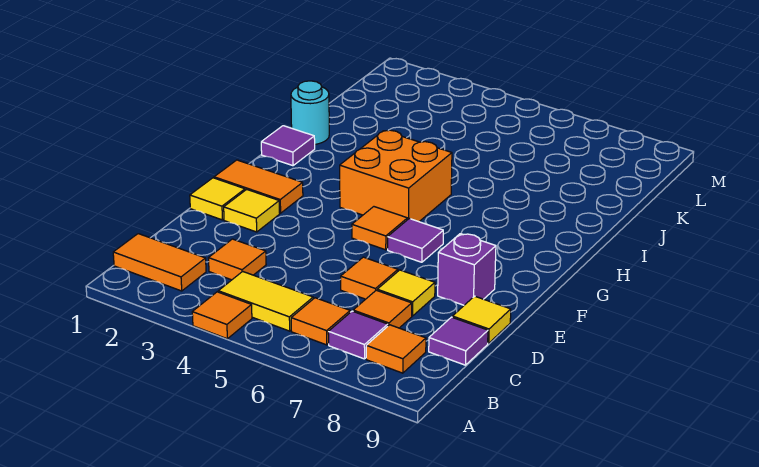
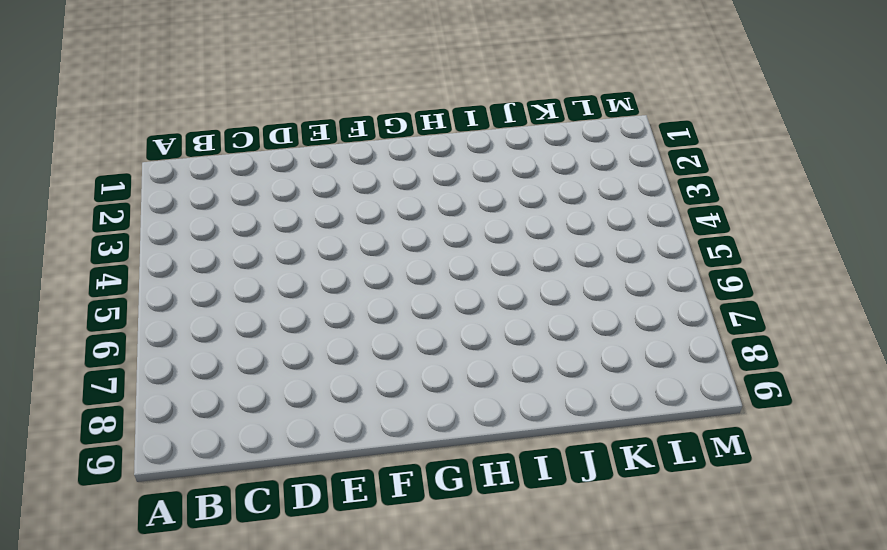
none -> orange 1x1 tile [192,292,252,339]
none -> orange 1x2 tile [113,234,206,291]
none -> yellow 1x2 tile [218,271,313,331]

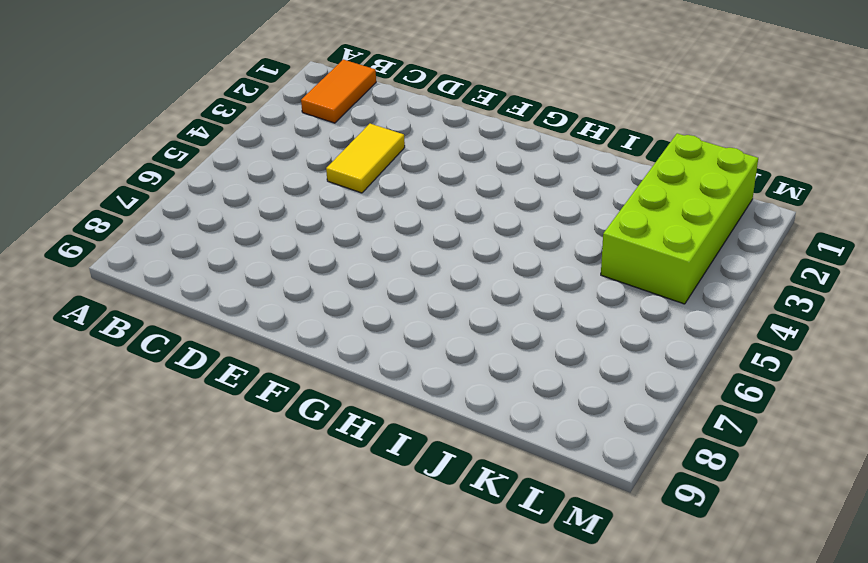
yellow 1x2 tile [326,124,405,193] -> yellow 1x2 tile moved to [218,271,313,331]
lime 2x4 brick [601,133,758,304] -> none
none -> orange 1x1 tile [192,292,252,339]
none -> orange 1x1 tile [291,298,350,345]
none -> purple 1x1 tile [328,311,388,359]

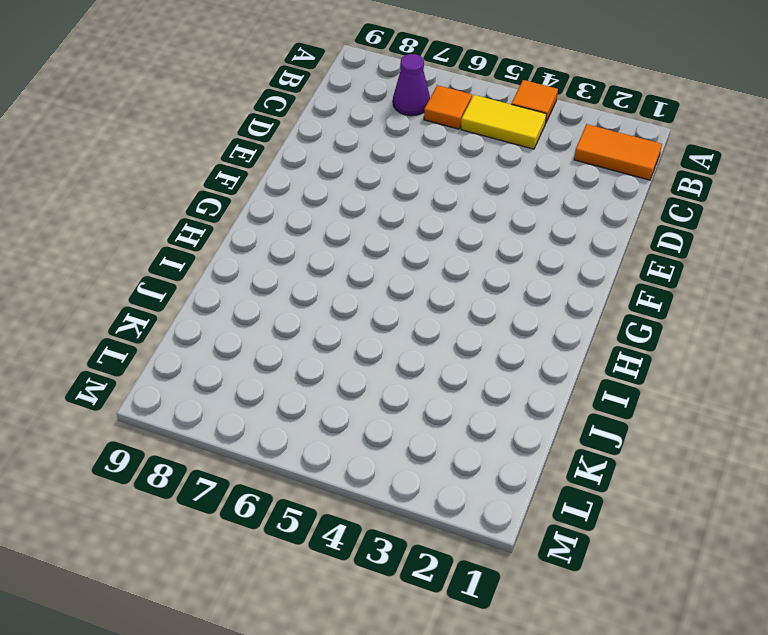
purple 1x1 cone [393,54,430,116] -> purple 1x1 tile [328,311,388,359]
none -> orange 1x1 tile [366,325,426,373]
none -> orange 1x1 tile [209,239,266,280]
none -> orange 1x1 tile [353,290,412,328]

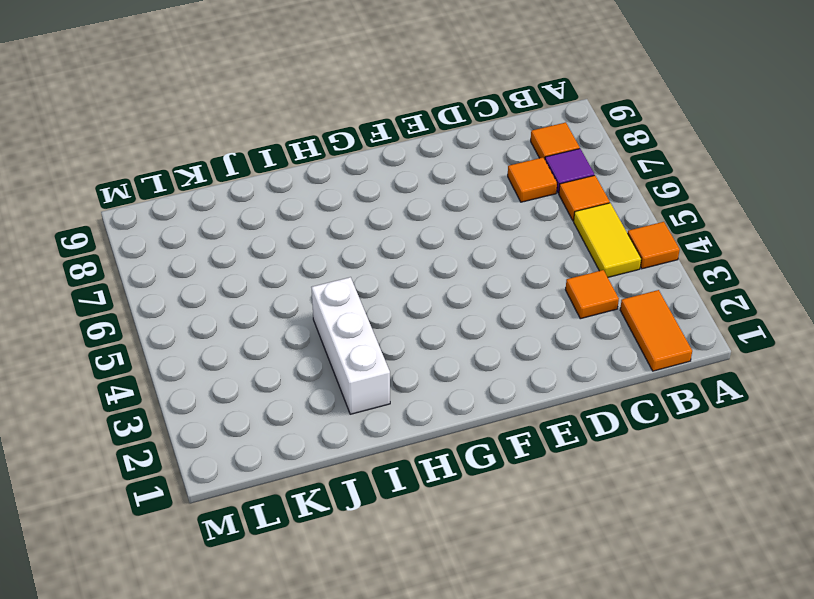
white 1x3 brick [312,277,390,414] -> none
none -> purple 1x1 tile [429,317,488,365]
none -> orange 1x1 tile [341,257,398,299]
none -> yellow 1x1 tile [377,270,435,316]

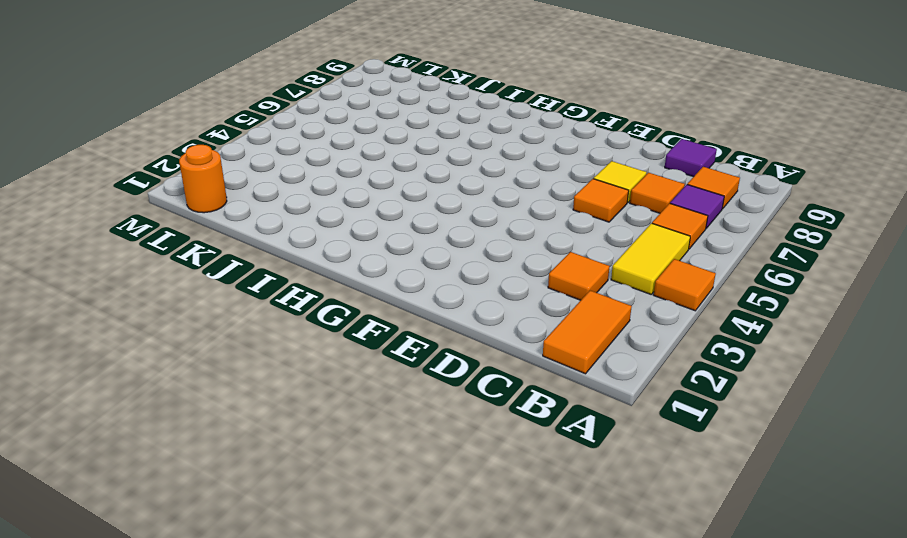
orange 1x1 round brick [179,145,227,213] -> none
none -> yellow 1x1 tile [453,296,511,343]
none -> yellow 1x1 tile [190,178,245,220]
none -> yellow 1x1 tile [224,189,280,232]

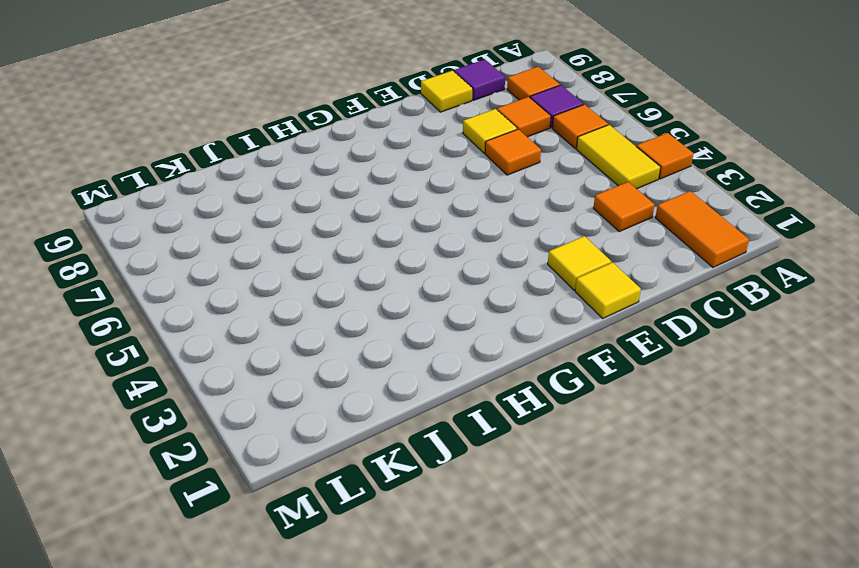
none -> purple 1x1 brick [438,234,496,305]
none -> orange 1x2 tile [214,160,303,213]
none -> orange 1x1 tile [352,207,407,250]

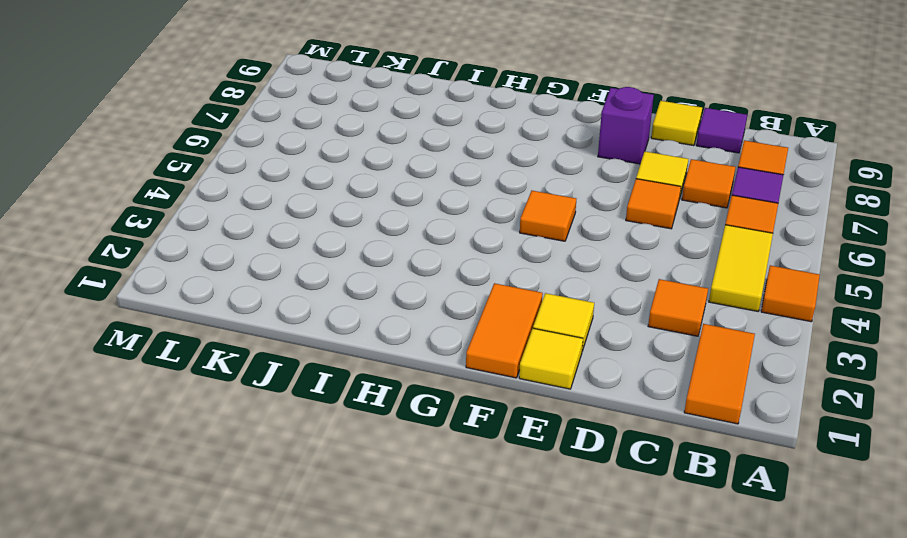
none -> purple 1x1 tile [388,219,443,262]
none -> orange 2x2 brick [340,130,452,222]
none -> purple 1x1 tile [261,126,315,166]

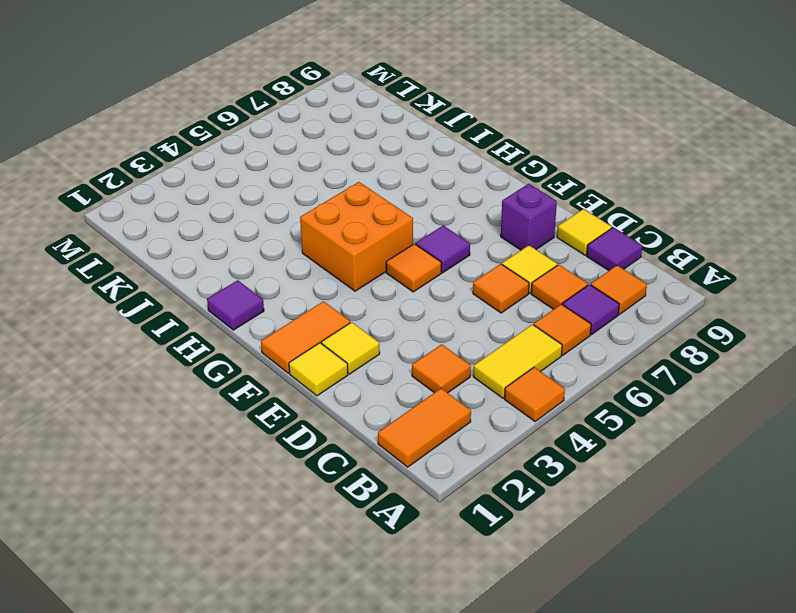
none -> cyan 1x1 round brick [291,81,329,144]

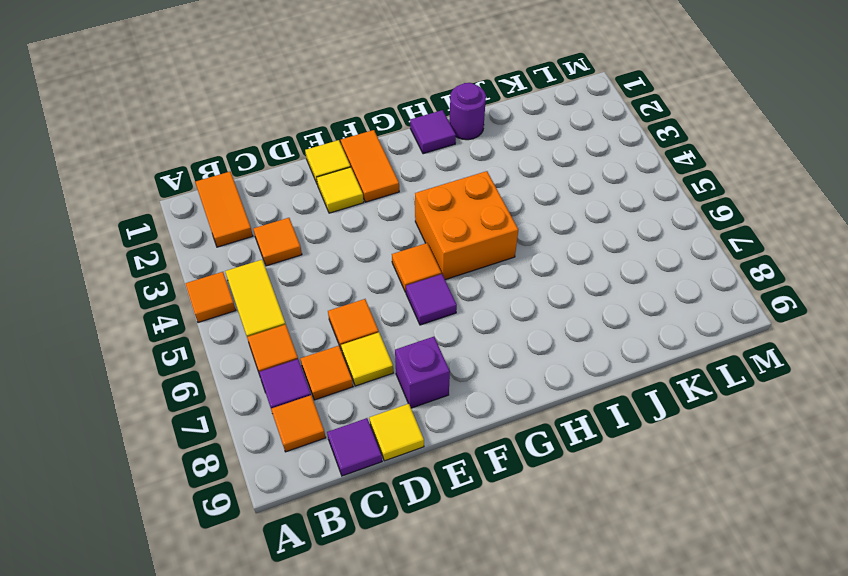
purple 1x1 round brick [450,83,486,140] -> cyan 1x1 round brick [291,81,329,144]

